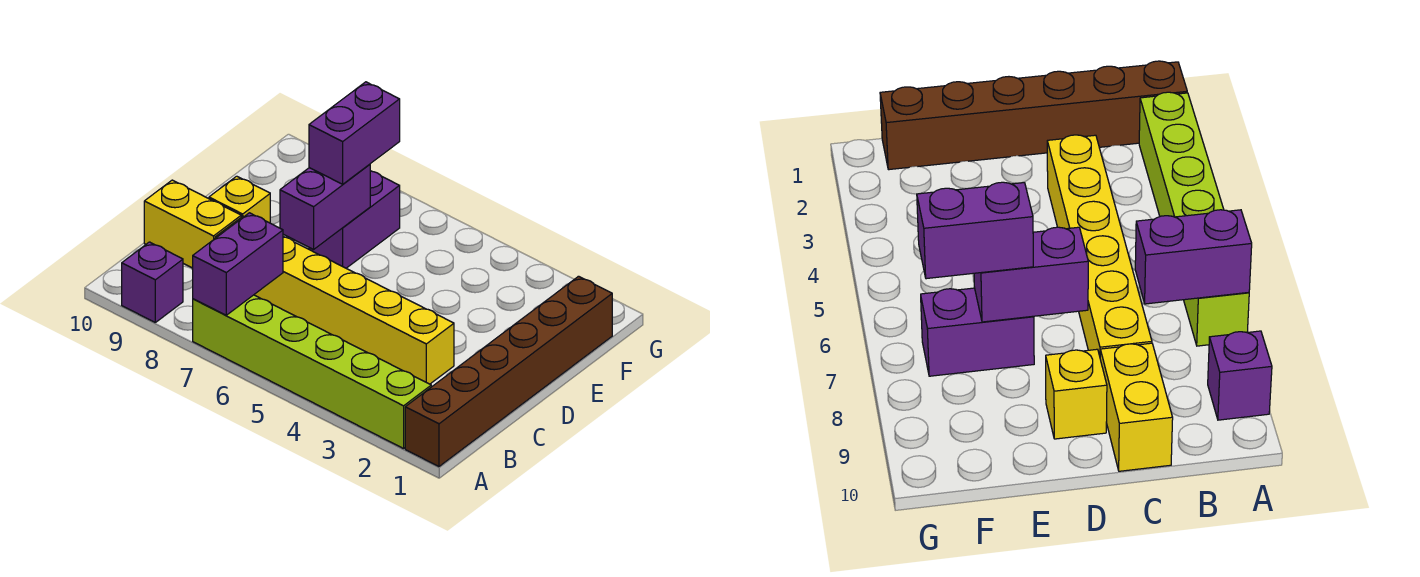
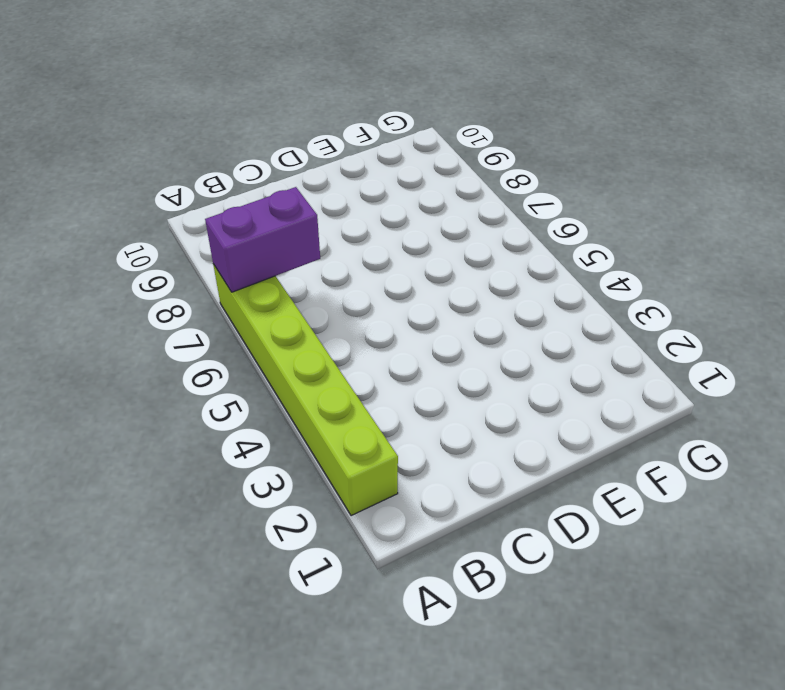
none -> brown 1x6 brick [405,276,612,466]
none -> purple 1x1 brick [122,242,183,322]

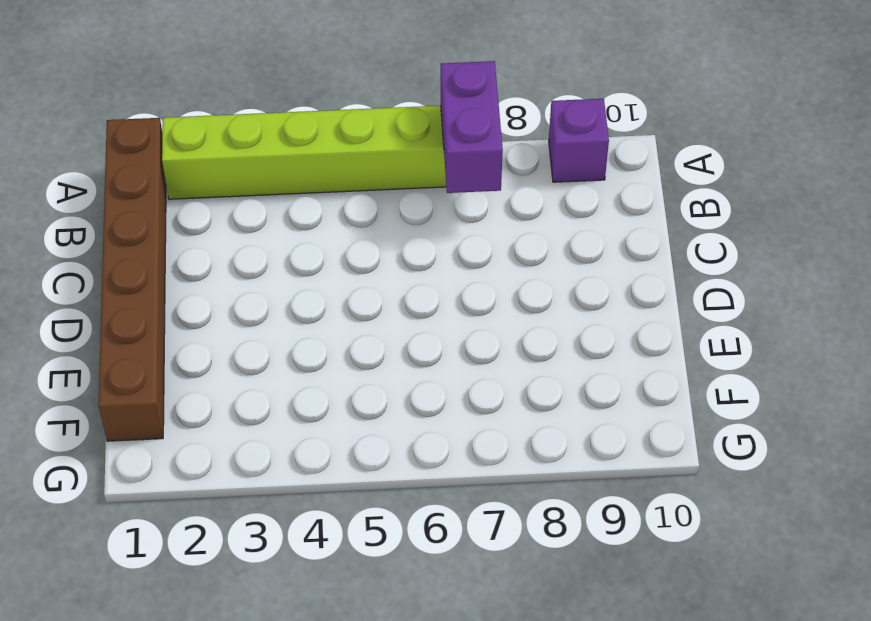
none -> yellow 1x6 brick [215,216,454,384]
none -> yellow 1x2 brick [144,180,241,268]

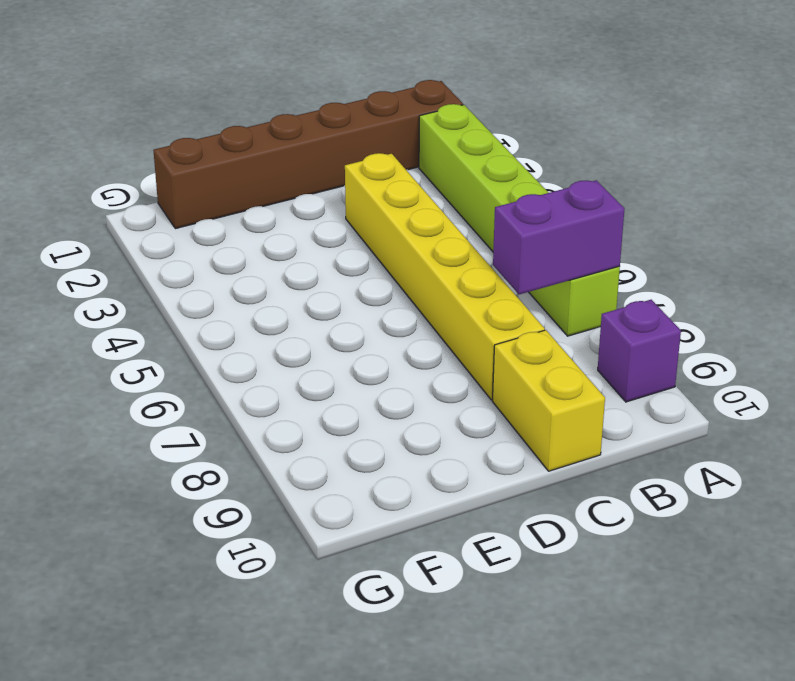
none -> yellow 1x1 brick [209,176,270,223]
none -> purple 1x2 brick [309,171,400,268]

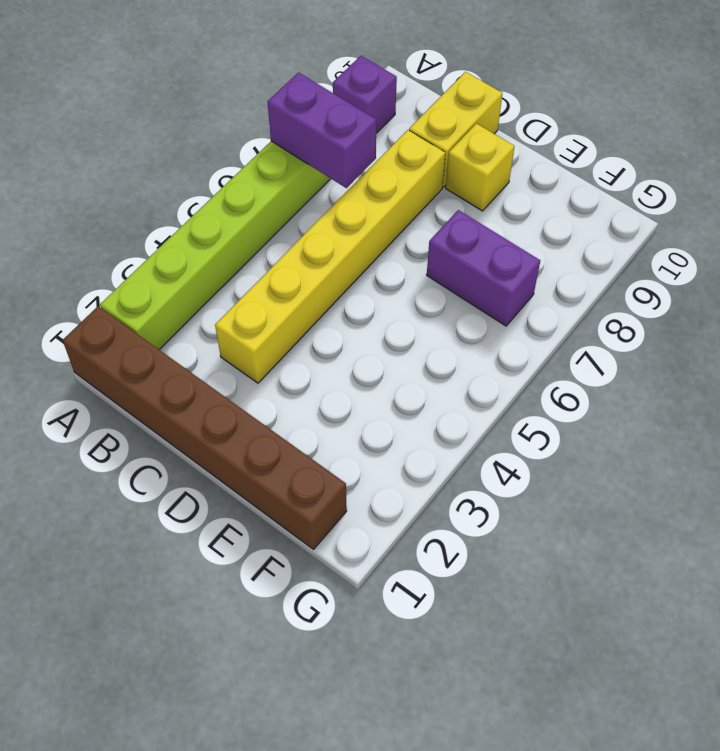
none -> purple 1x2 brick [280,164,370,249]
none -> purple 1x2 brick [309,82,400,184]

